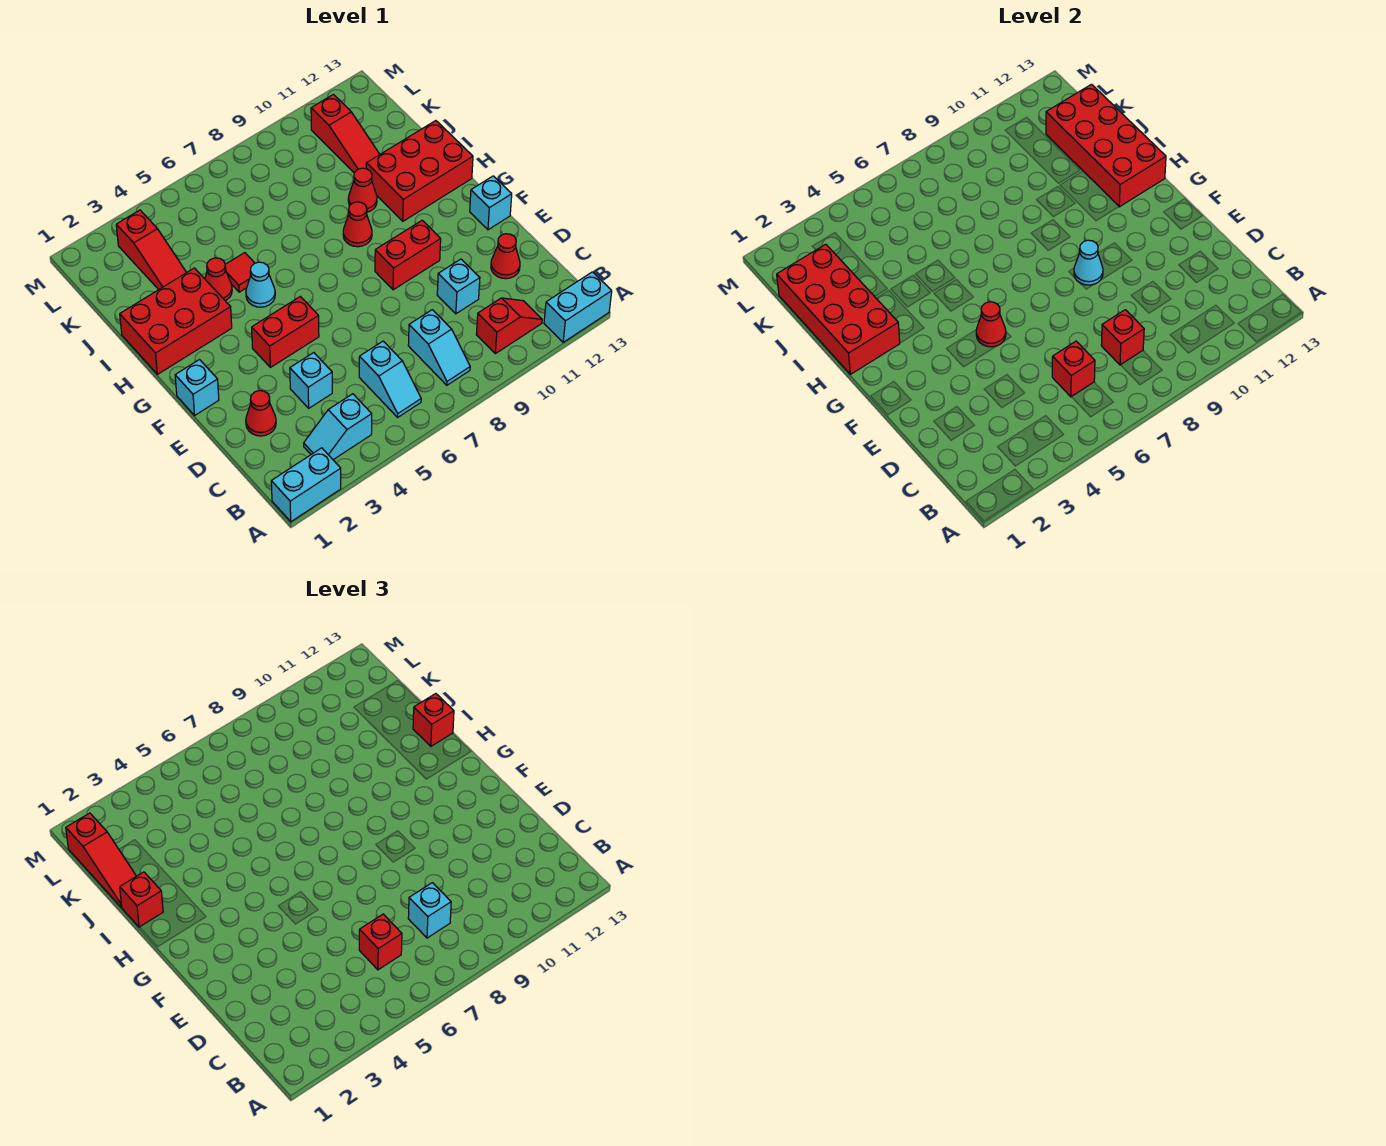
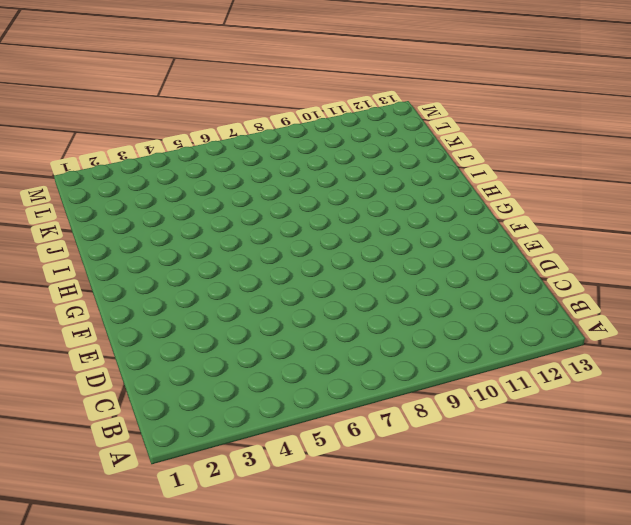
none -> cyan 1x2 brick [271,448,341,522]
none -> cyan 1x2 brick [544,272,612,342]
none -> cyan 1x2 slope [304,394,372,460]
none -> cyan 1x2 slope [359,341,421,417]

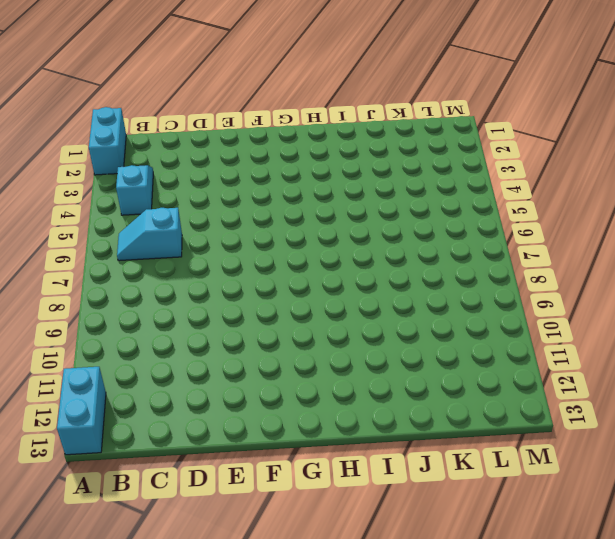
none -> cyan 1x2 slope [408,310,470,385]
none -> red 1x2 slope [476,298,542,354]
none -> red 1x1 cone [246,391,276,436]
none -> cyan 1x1 brick [290,353,332,408]

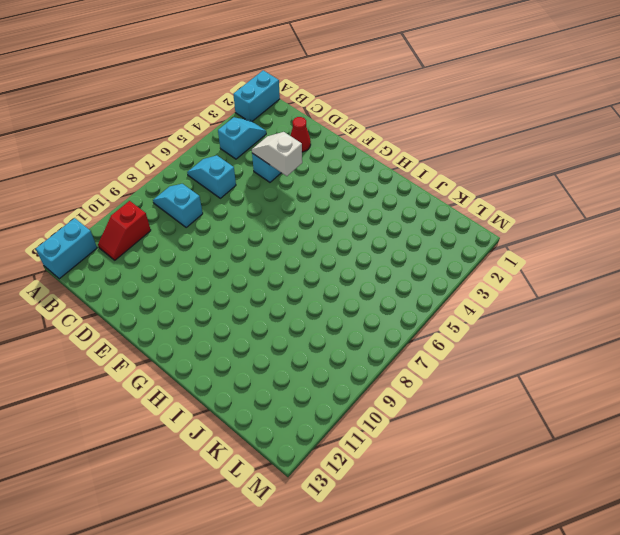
white 1x2 slope [252,132,302,176] -> none
none -> cyan 1x1 brick [437,259,480,314]
none -> red 1x1 cone [491,234,520,279]
none -> cyan 1x1 brick [175,360,219,415]
none -> red 1x2 brick [252,297,319,367]

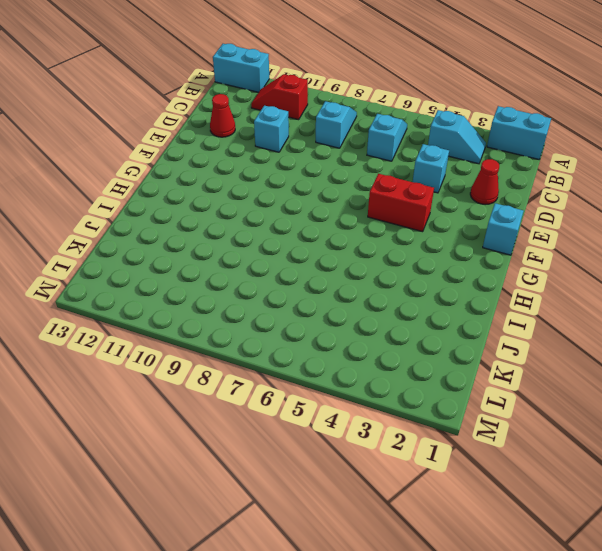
none -> red 1x2 brick [375,220,441,290]
none -> cyan 1x1 brick [470,176,512,230]
none -> red 2x3 brick [120,268,232,374]
none -> cyan 1x1 cone [246,262,275,307]

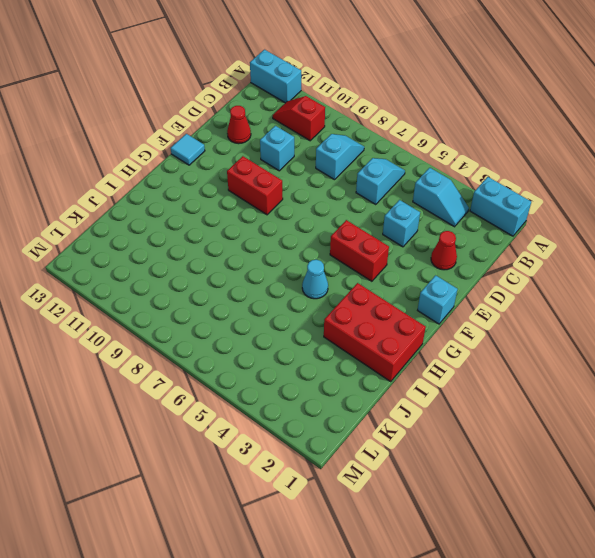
cyan 1x1 tile [171,134,205,165] -> cyan 1x1 brick [470,176,512,230]
none -> red 1x1 cone [343,202,372,247]
none -> red 2x3 brick [366,121,473,221]
none -> red 1x1 cone [205,258,232,301]
none -> red 1x1 tile [225,253,255,292]

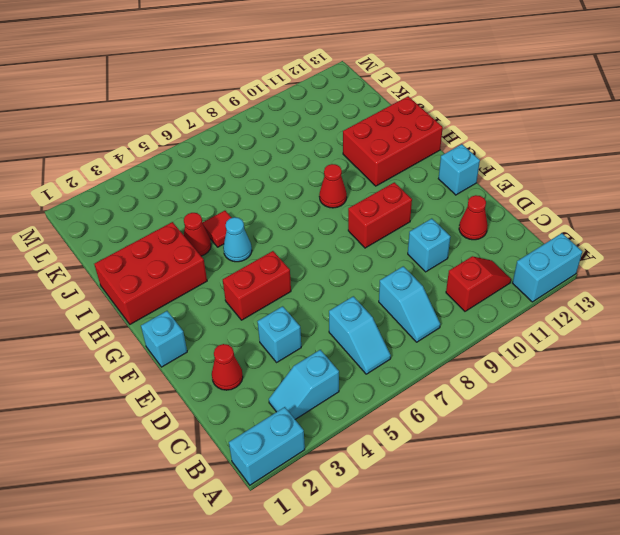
none -> red 1x1 cone [348,168,377,212]
none -> red 1x3 slope [116,210,187,290]
none -> red 1x3 slope [311,94,380,173]
none -> red 1x1 brick [1052,341,1095,397]

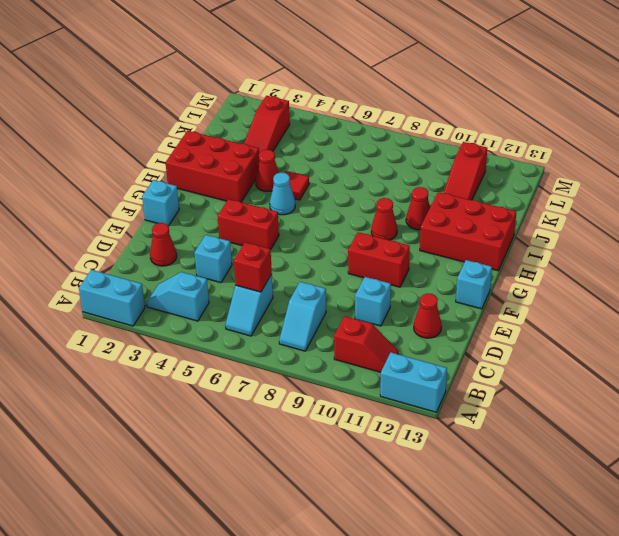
none -> red 1x1 brick [1101,310,1144,365]
none -> red 1x1 cone [976,302,1006,347]
none -> cyan 1x1 cone [1074,240,1103,285]
none -> red 2x4 brick [777,244,900,374]

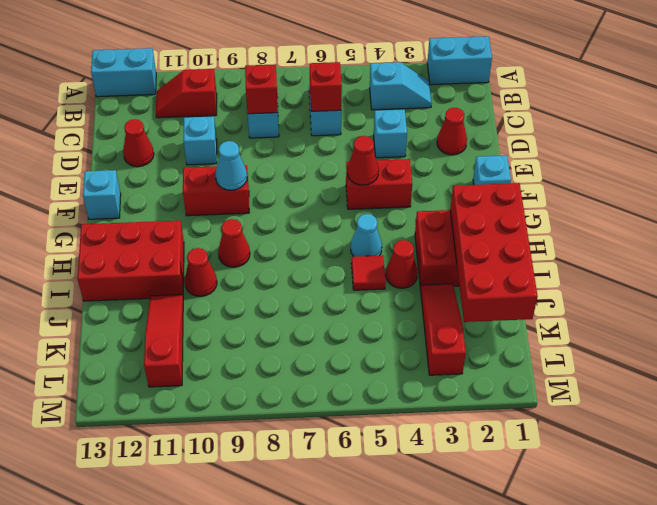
none -> red 2x4 brick [1046,84,1166,207]
none -> red 1x1 brick [359,914,402,970]
none -> cyan 1x1 brick [408,883,451,938]
none -> red 1x1 brick [120,872,163,927]

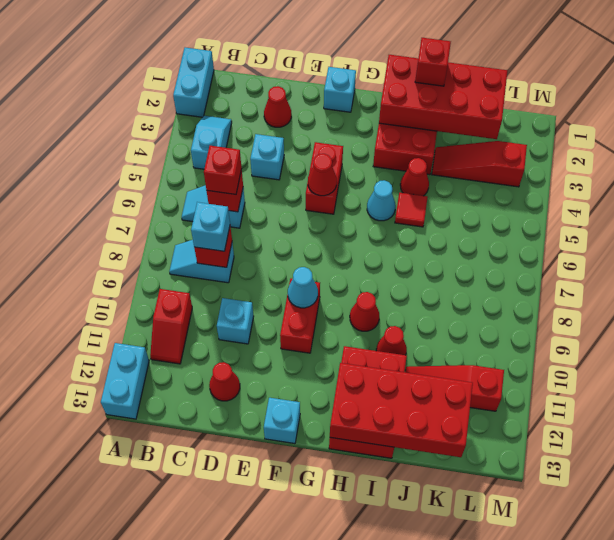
none -> red 1x1 brick [413,694,454,746]
none -> red 1x3 slope [66,813,136,907]

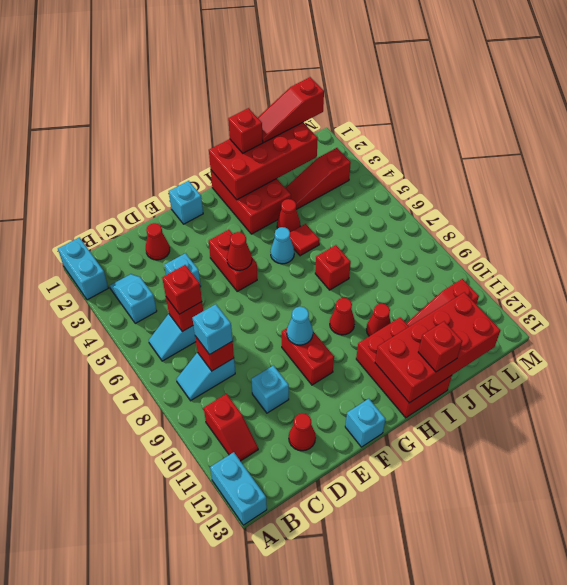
red 1x1 brick [315,245,351,290] -> none

